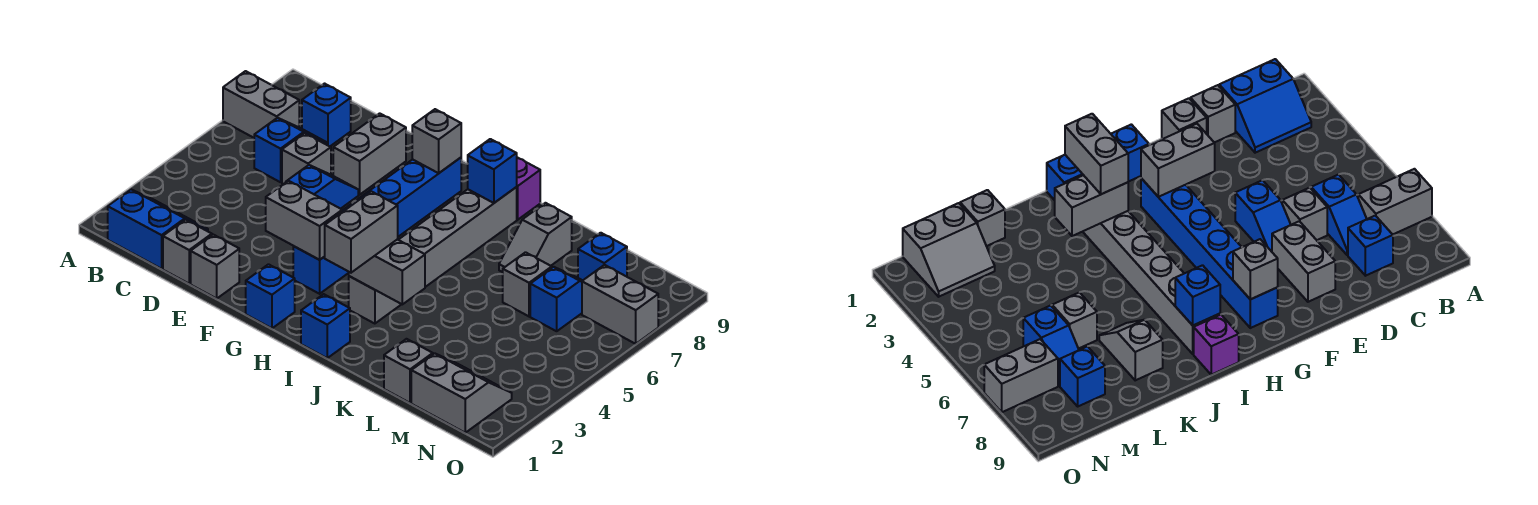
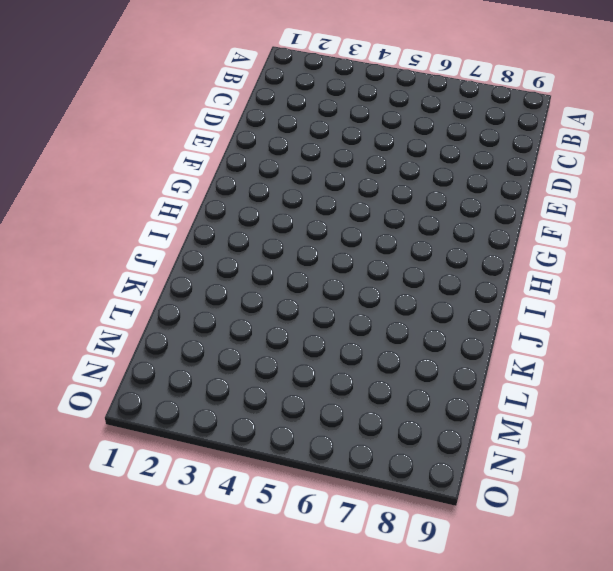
none -> grey 1x2 brick [223,71,299,138]
none -> blue 2x2 slope [108,190,208,269]
none -> blue 1x2 slope [254,118,327,182]

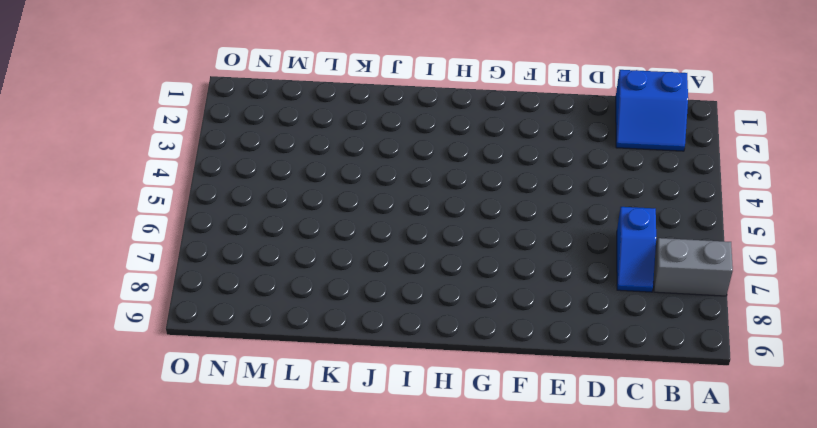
none -> blue 1x1 brick [302,84,351,146]
none -> grey 1x1 brick [163,220,212,284]
none -> grey 1x1 brick [282,133,331,184]

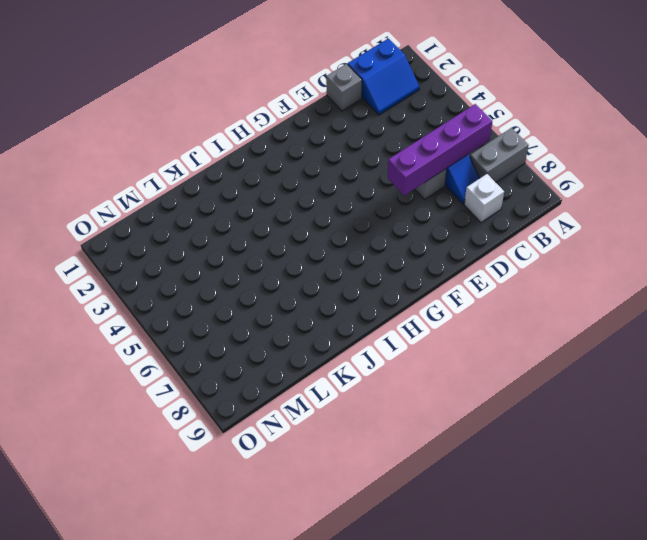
purple 1x4 brick [388,104,492,196] -> none
white 1x1 brick [464,174,504,222] -> blue 1x1 brick [302,84,351,146]
none -> grey 1x1 brick [191,235,239,298]
none -> blue 1x2 slope [286,165,358,209]
none -> grey 1x2 brick [333,113,406,195]

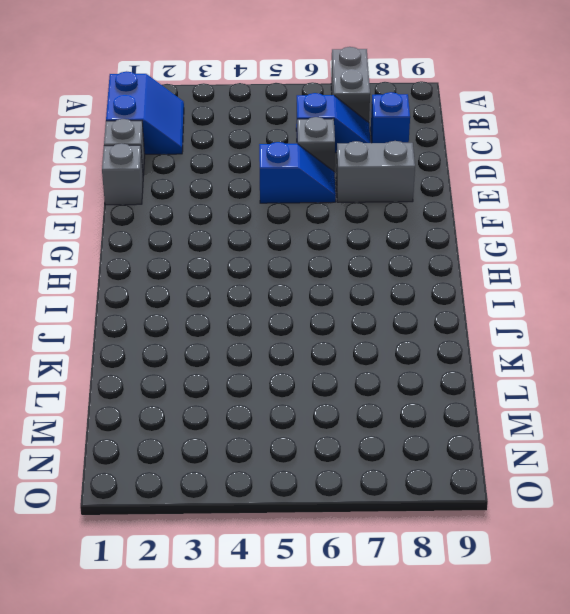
none -> blue 1x1 brick [246,264,295,328]
none -> blue 1x6 brick [293,158,461,294]
none -> blue 1x1 brick [301,294,350,358]

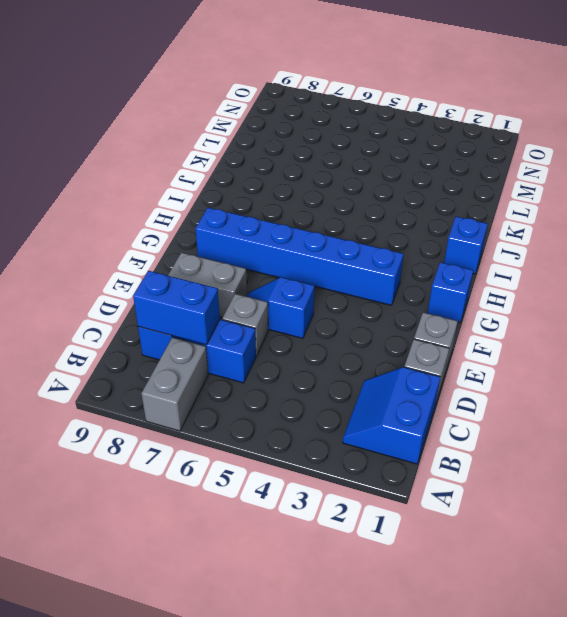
blue 1x2 brick [133,271,220,344] -> none
none -> grey 1x6 brick [349,187,517,324]
none -> purple 1x1 brick [517,157,540,220]
none -> grey 1x2 slope [499,203,572,272]

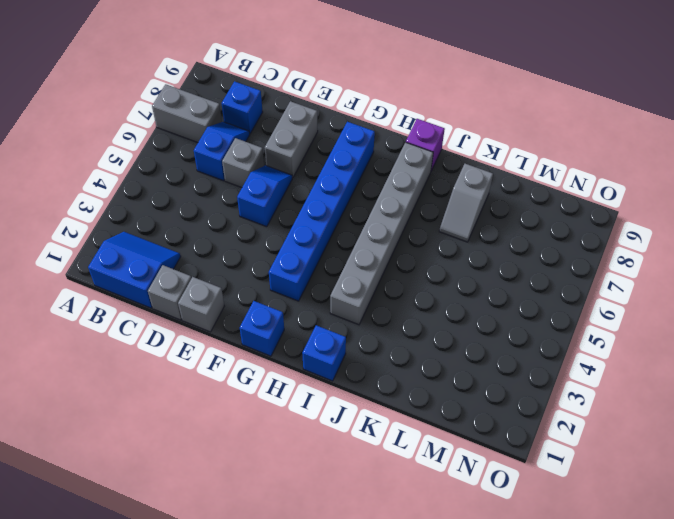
none -> grey 1x1 brick [384,339,433,403]
none -> grey 1x1 brick [503,252,552,316]
none -> grey 2x2 slope [411,353,512,433]

